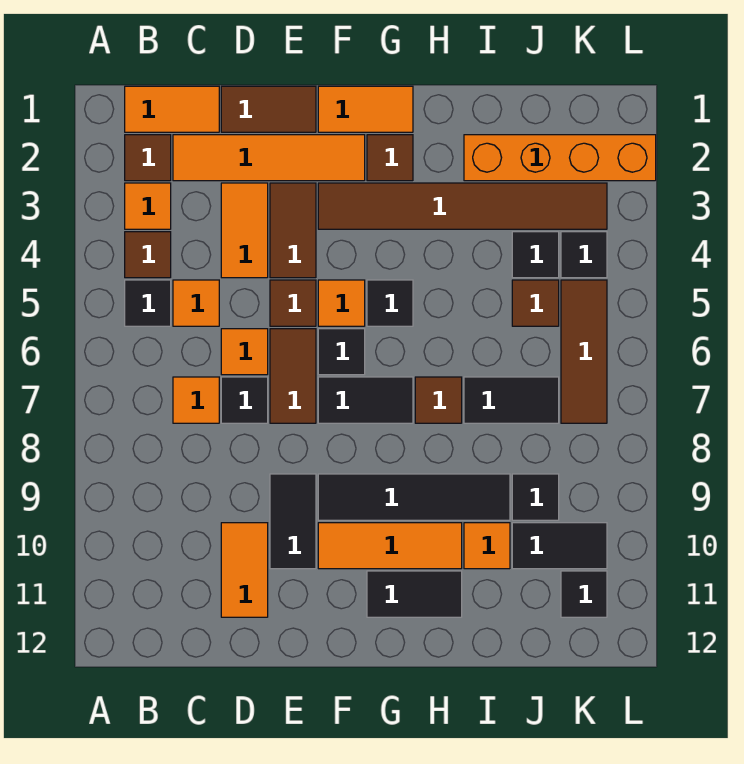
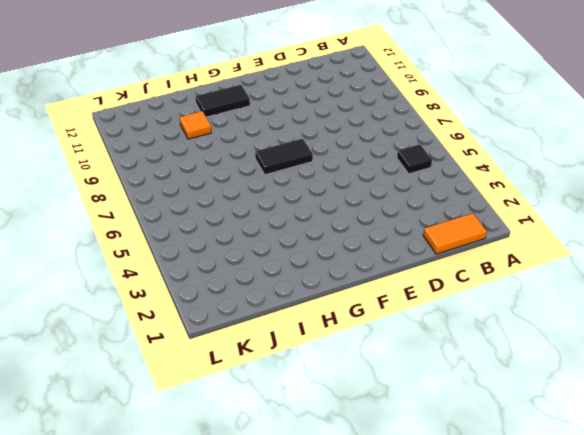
none -> brown 1x1 tile [125,135,171,181]
none -> orange 1x1 tile [125,183,171,229]
none -> brown 1x1 tile [125,232,171,278]
none -> orange 1x4 tile [173,135,365,181]

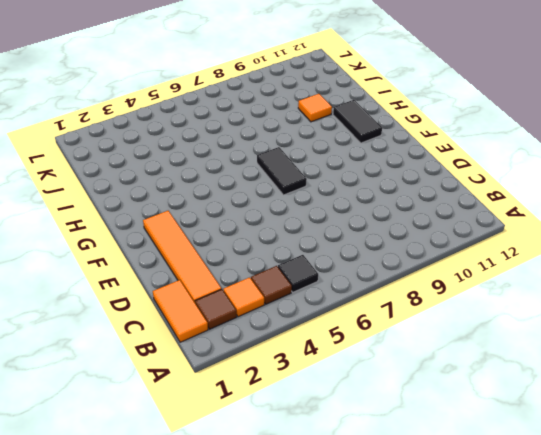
none -> orange 1x1 tile [173,280,219,326]
none -> orange 1x1 tile [173,377,219,423]
none -> brown 1x2 tile [221,86,316,132]
none -> orange 1x2 tile [221,183,268,278]

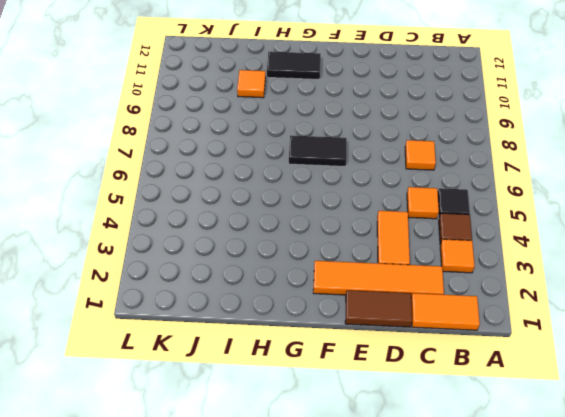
none -> brown 1x1 tile [125,135,171,181]
none -> orange 1x1 tile [221,329,268,375]
none -> black 1x1 tile [221,377,268,423]
none -> orange 1x2 tile [221,523,268,617]

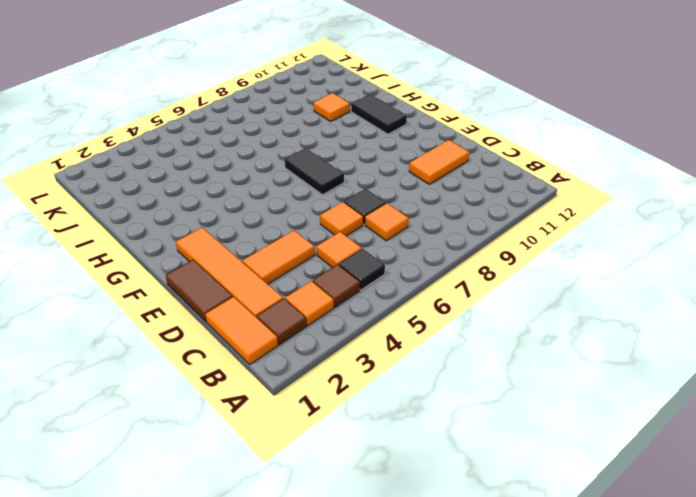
none -> brown 1x2 tile [270,183,316,278]
none -> brown 1x1 tile [270,280,316,326]
none -> brown 1x2 tile [270,329,316,423]
none -> black 1x2 tile [270,474,316,569]

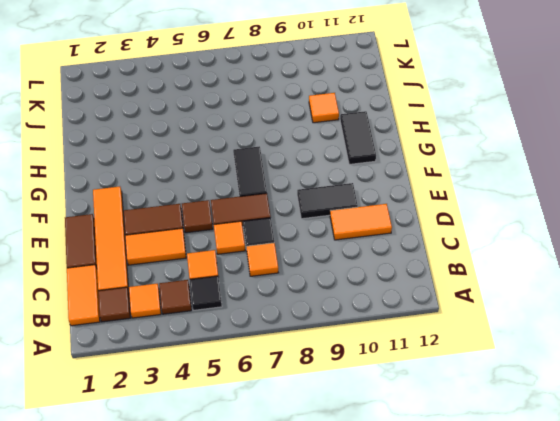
none -> orange 1x2 tile [318,86,413,132]
none -> brown 1x6 tile [318,183,607,229]
none -> orange 1x1 tile [318,280,365,326]
none -> black 1x1 tile [318,329,365,375]

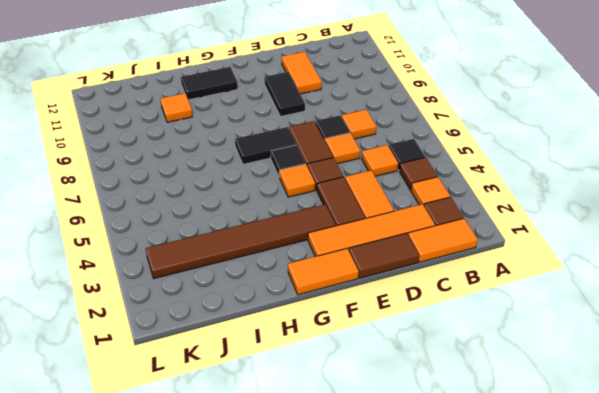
none -> black 1x4 tile [318,474,510,520]
none -> orange 1x3 tile [318,523,462,569]
none -> brown 1x1 tile [367,135,413,181]
none -> black 1x1 tile [367,280,413,326]

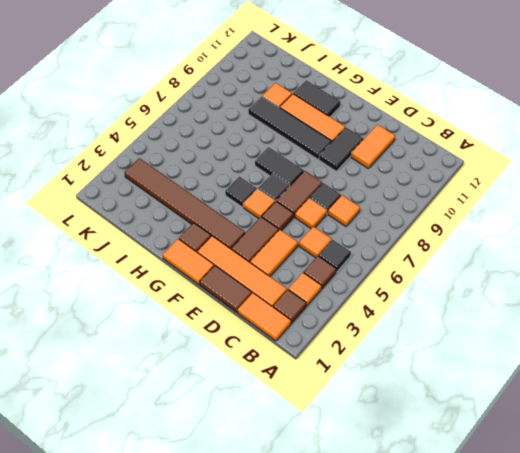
none -> brown 1x1 tile [415,377,462,423]
none -> orange 1x4 brick [464,135,656,181]
none -> black 1x2 tile [464,377,559,423]
none -> black 1x1 tile [512,232,559,278]

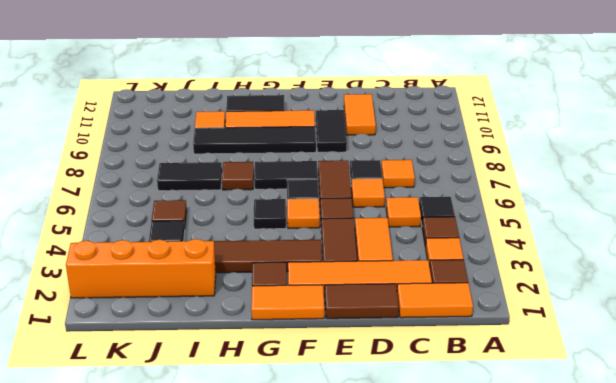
none -> black 1x1 tile [512,474,559,520]
none -> black 1x2 tile [512,523,607,569]
none -> black 1x1 tile [561,232,607,278]
none -> brown 1x3 tile [561,280,607,423]

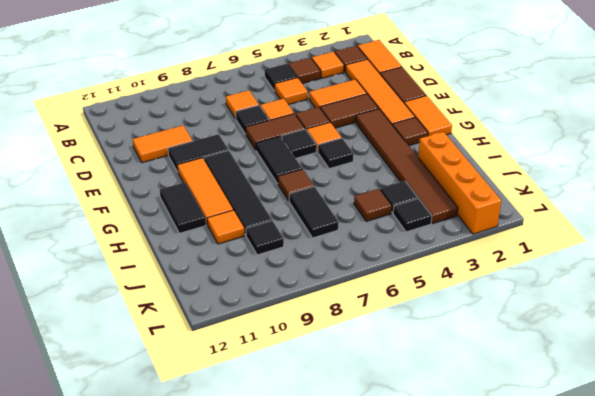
none -> black 1x2 tile [512,523,607,569]
none -> brown 1x3 tile [561,280,607,423]
none -> black 1x1 tile [561,571,607,617]

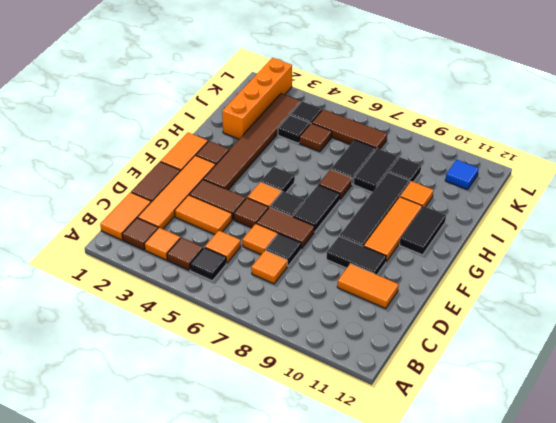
black 1x2 tile [353,149,398,192] -> black 1x2 tile moved to [512,523,607,569]
blue 1x1 tile [445,160,479,190] -> black 1x1 tile [561,571,607,617]

